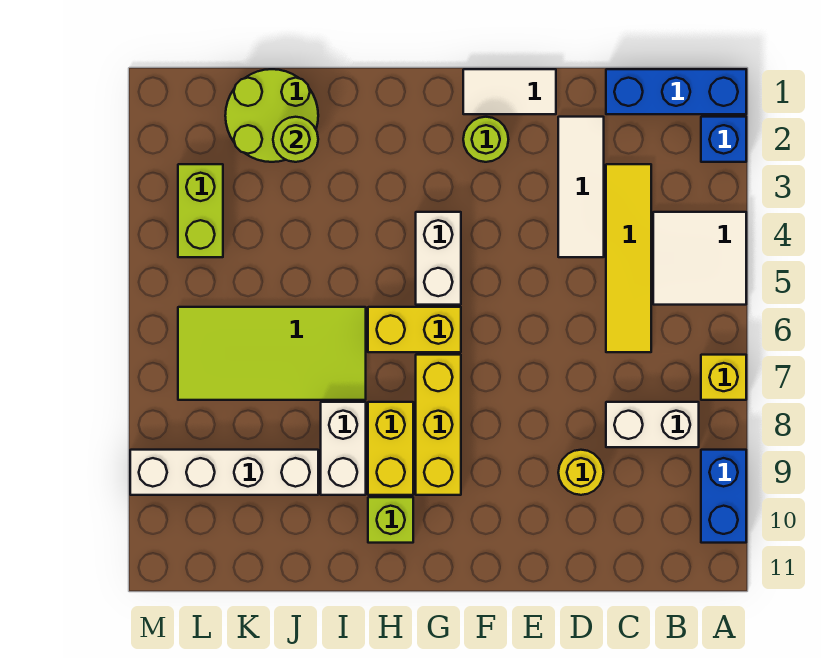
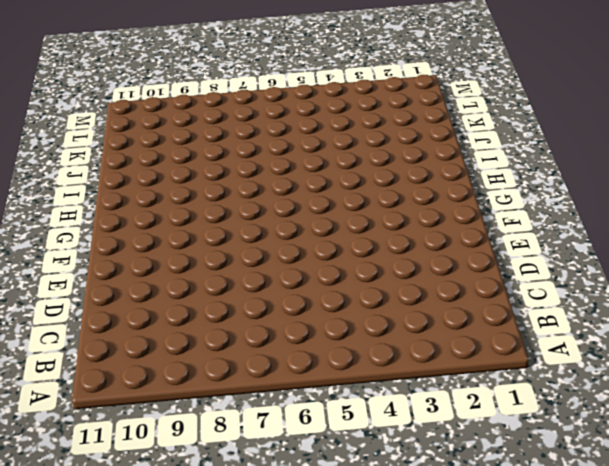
none -> blue 1x3 brick [606,69,746,114]
none -> blue 1x1 brick [701,117,746,162]
none -> white 2x2 tile [653,212,746,305]

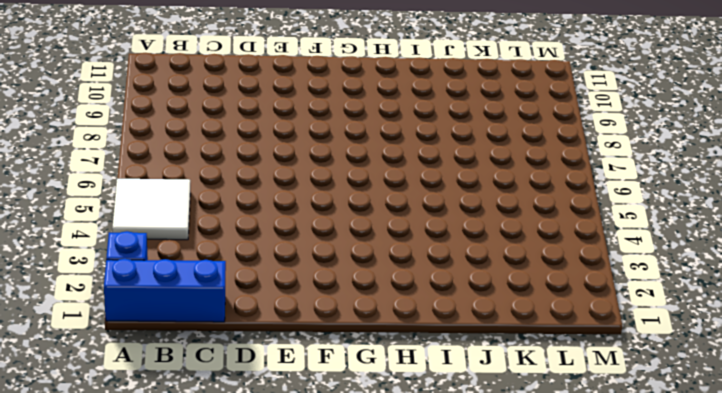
none -> yellow 1x1 brick [701,355,746,400]
none -> blue 1x2 brick [701,450,746,543]
none -> white 1x2 brick [606,402,699,447]

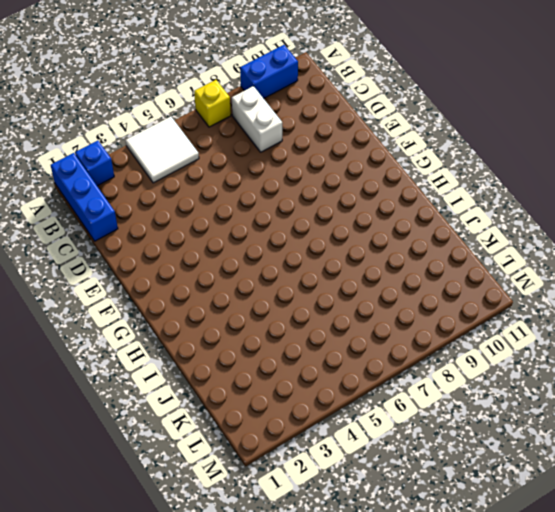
none -> yellow 1x4 tile [606,164,651,352]
none -> white 1x3 tile [558,117,604,257]
none -> yellow 1x1 round brick [558,450,604,495]

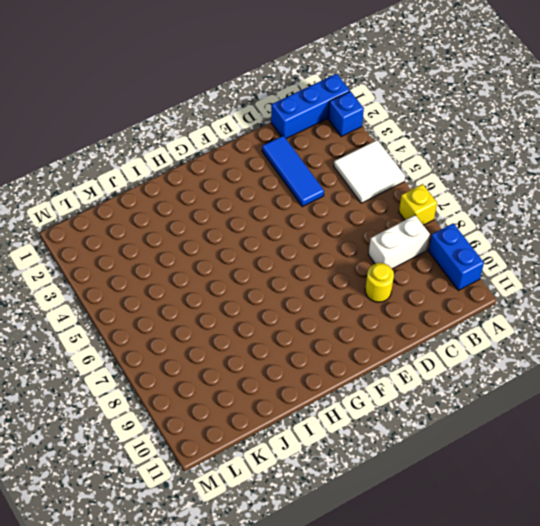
blue 1x3 tile [262,136,324,207] -> white 1x3 tile [558,117,604,257]
none -> yellow 1x4 tile [606,164,651,352]
none -> white 1x2 tile [463,69,556,114]
none -> lime 1x1 round brick [463,117,508,162]

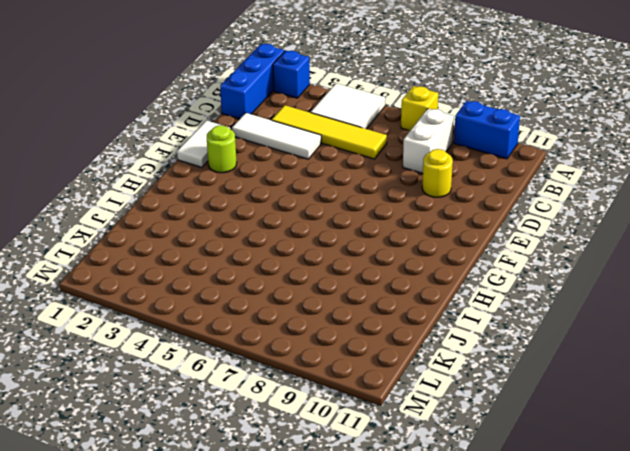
none -> white 1x2 brick [416,212,461,305]
none -> yellow 1x2 brick [368,307,461,352]
none -> yellow 1x3 brick [416,355,461,495]

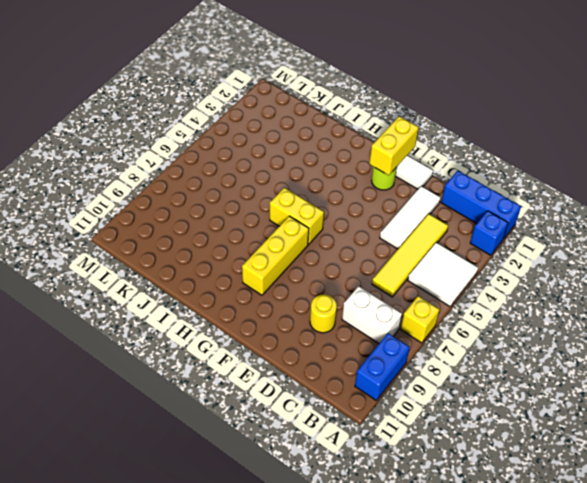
yellow 1x2 brick [369,116,419,175] -> yellow 1x2 brick moved to [368,402,413,495]
none -> white 1x2 brick [416,212,461,305]
none -> lime 1x1 brick [368,497,413,543]
none -> lime 2x4 tile [178,307,366,400]

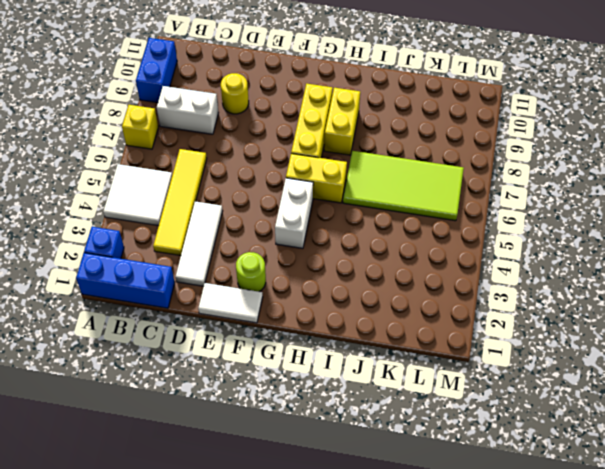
none -> lime 1x1 brick [368,497,413,543]
none -> white 1x2 brick [321,402,366,495]
none -> lime 2x2 round brick [225,69,318,162]

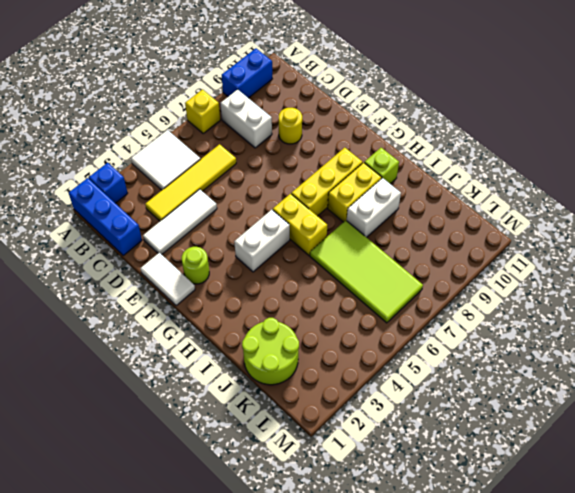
none -> white 1x4 brick [130,450,318,495]
none -> lime 1x2 brick [178,164,223,257]
none -> lime 1x1 round brick [273,117,318,162]

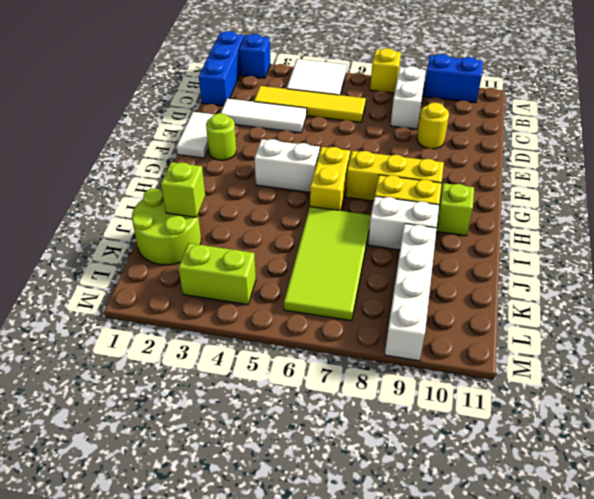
lime 1x1 brick [161,162,205,217] -> lime 1x1 round brick [273,117,318,162]

